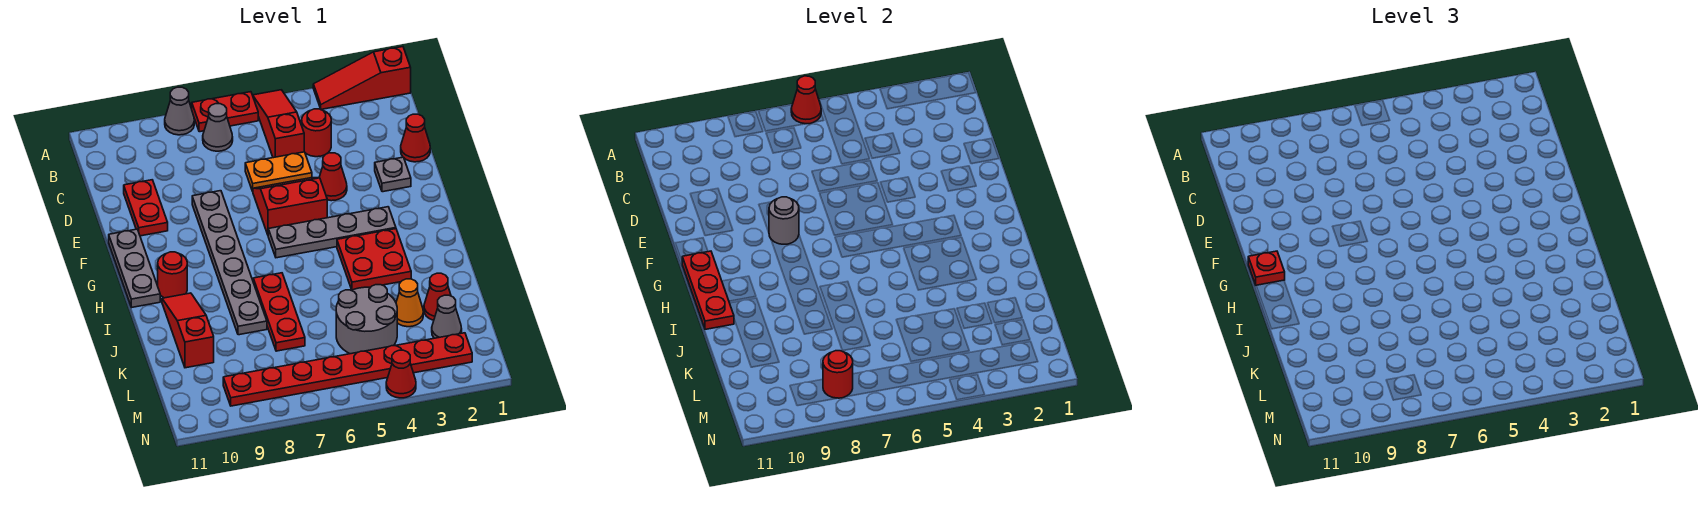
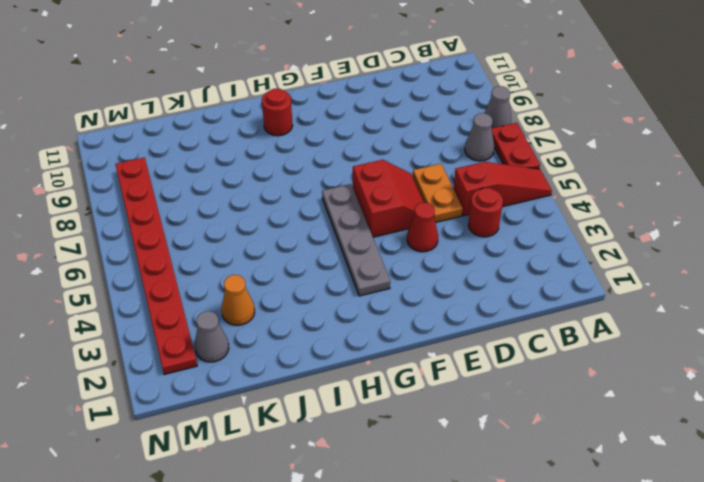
none -> red 1x3 slope [313,47,411,109]
none -> red 1x1 cone [401,114,430,162]
none -> red 1x2 plate [124,180,168,236]
none -> grey 1x1 plate [375,157,411,192]

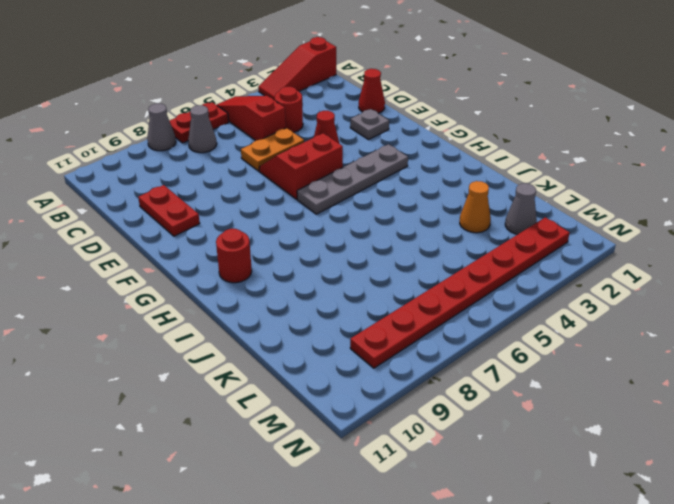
none -> grey 1x6 plate [192,191,267,335]
none -> grey 1x3 plate [109,229,160,307]
none -> red 2x2 plate [337,229,411,290]
none -> red 1x3 plate [253,273,305,351]

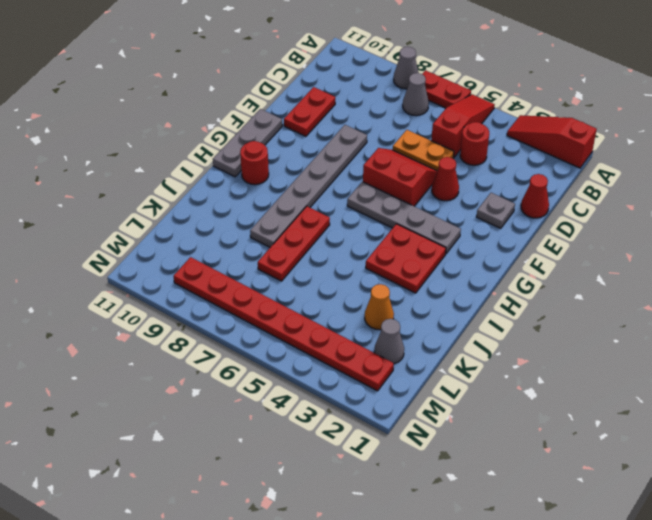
none -> red 1x3 slope [162,293,214,368]
none -> red 1x1 cone [424,273,451,320]
none -> grey 2x2 round brick [336,285,397,354]
none -> red 1x1 cone [386,350,416,398]

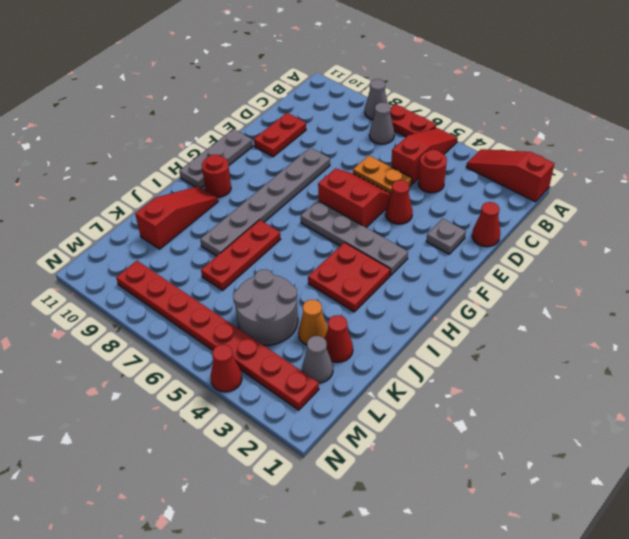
none -> red 1x1 cone [791,76,821,124]
none -> grey 1x1 round brick [769,197,799,244]
none -> red 1x3 plate [682,251,734,329]
none -> red 1x1 round brick [823,351,853,398]

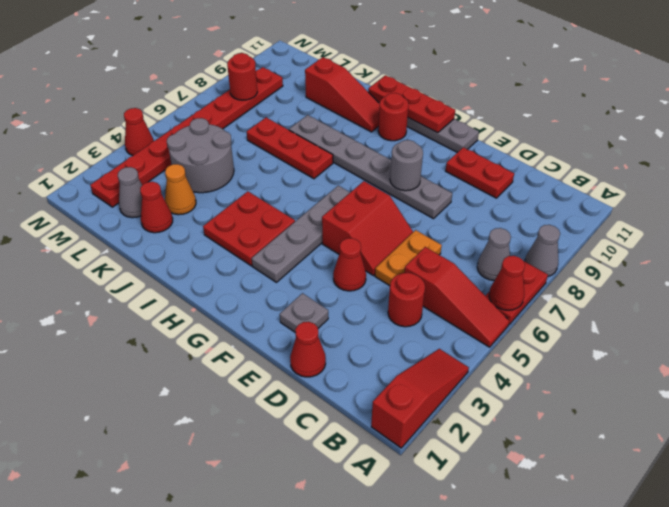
none -> red 1x1 plate [1248,251,1285,285]

